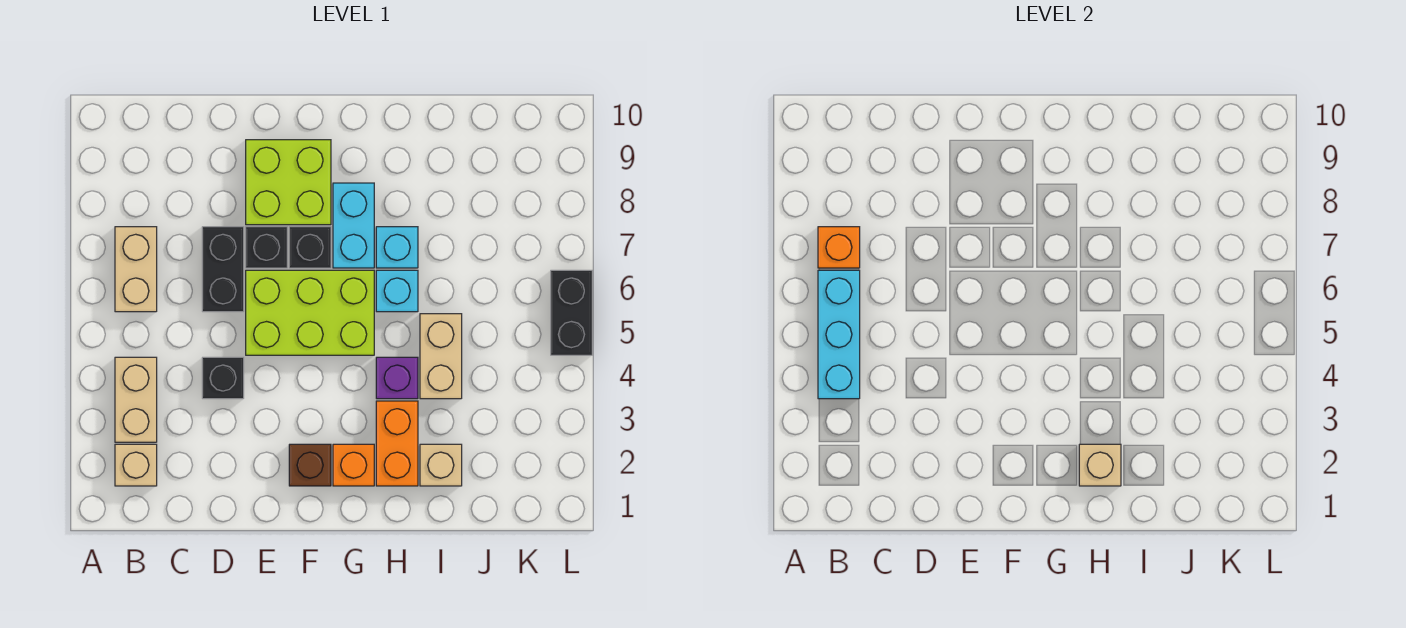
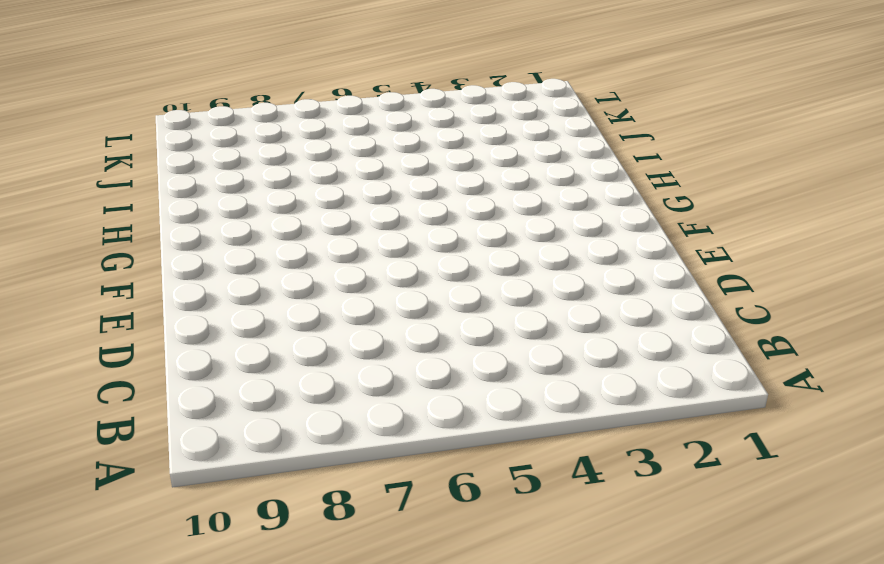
none -> tan 1x1 brick [115,444,157,486]
none -> tan 1x2 brick [115,357,157,442]
none -> tan 1x2 brick [115,227,157,312]

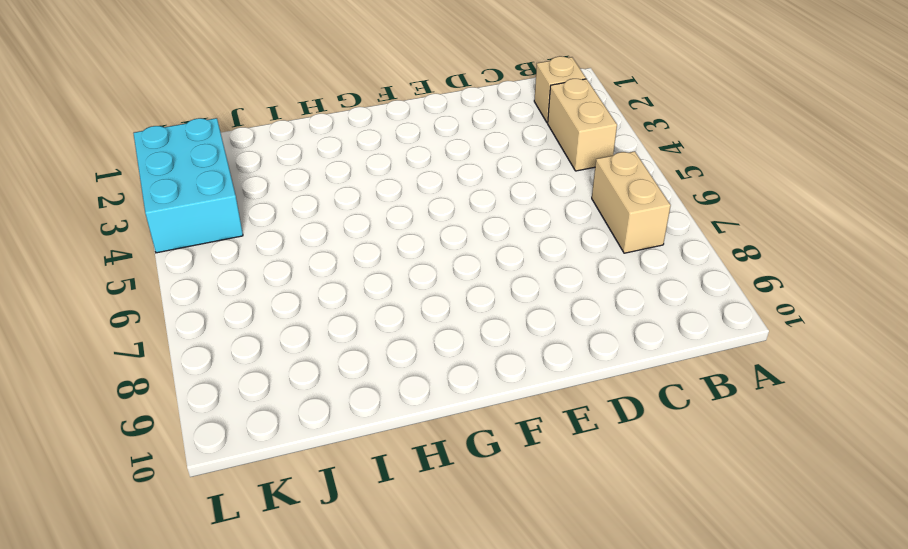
cyan 2x3 brick [133,118,243,253] -> none
none -> black 1x1 brick [202,357,244,399]
none -> black 1x2 brick [202,227,244,312]
none -> lime 2x3 brick [246,270,374,355]

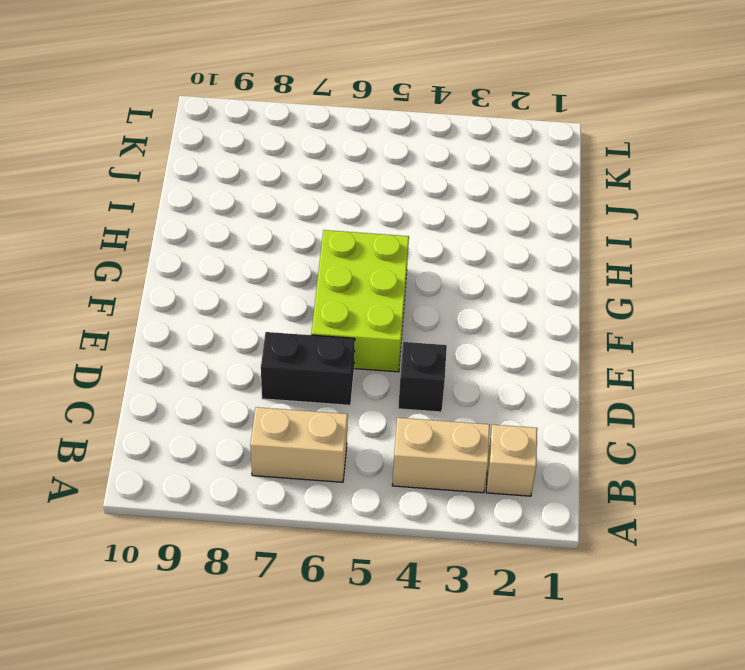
none -> black 1x1 brick [246,227,287,268]
none -> lime 2x2 brick [246,140,331,225]
none -> brown 1x1 brick [289,444,331,486]

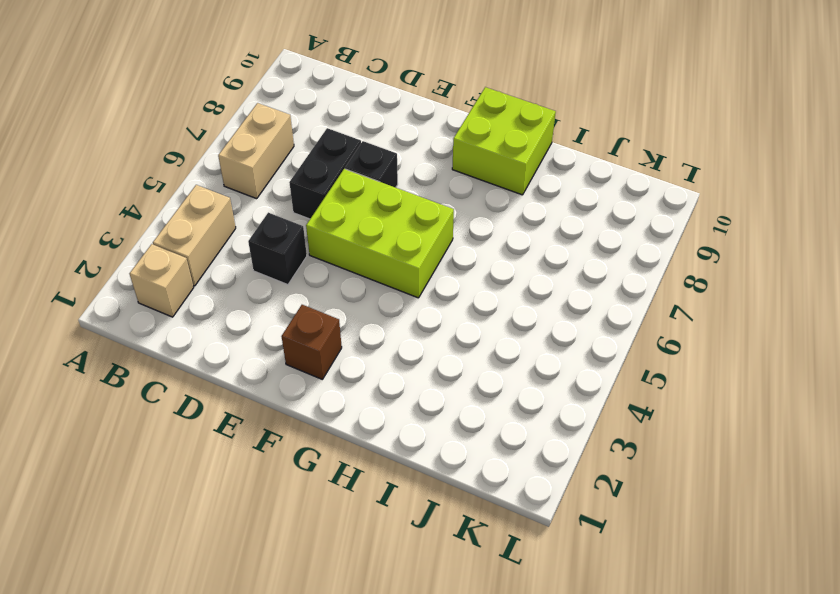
lime 2x2 brick [452,87,556,195] -> lime 2x2 brick moved to [246,140,331,225]
none -> black 1x1 brick [289,227,331,268]
none -> orange 1x1 brick [333,444,374,486]
none -> cyan 1x2 brick [333,183,374,268]

